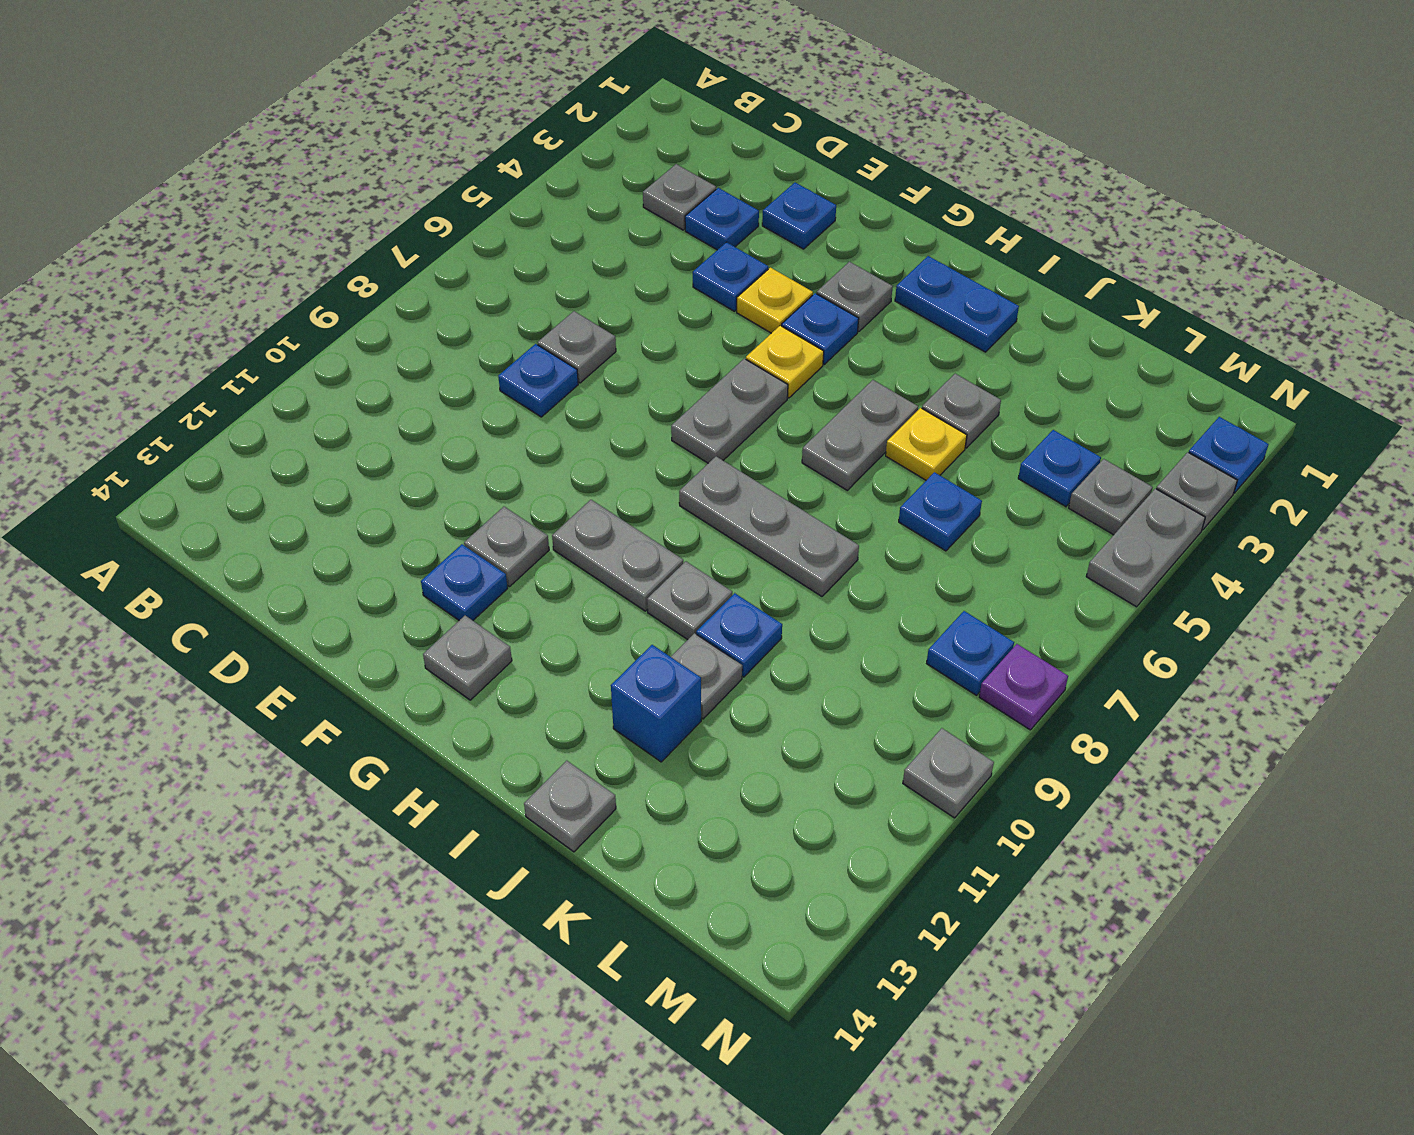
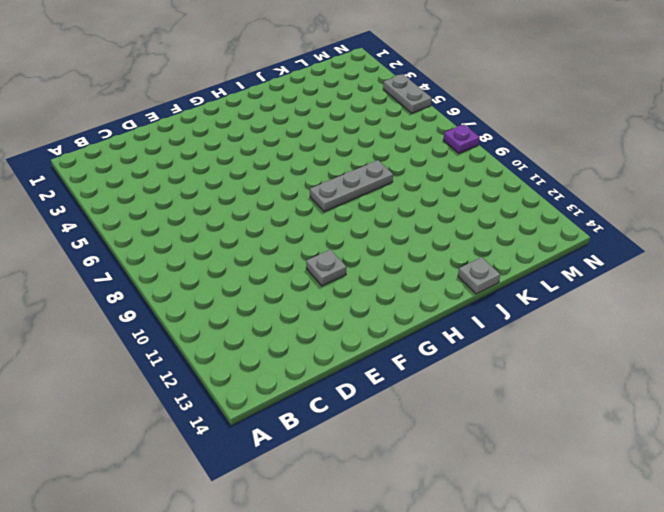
none -> grey 1x1 plate [643,164,716,230]
none -> blue 1x1 plate [685,188,759,250]
none -> grey 1x1 plate [538,311,616,383]
none -> blue 1x1 plate [498,344,578,417]

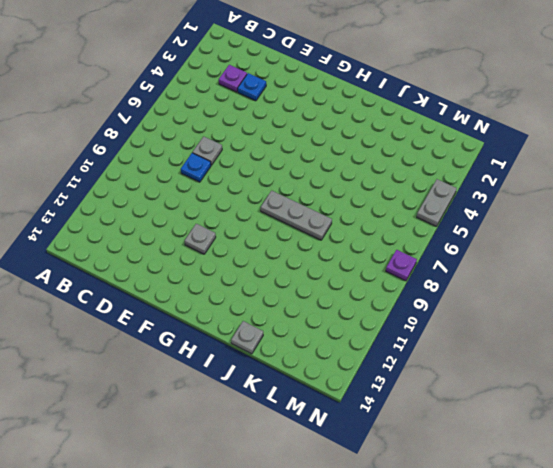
purple 1x1 plate [219,65,247,92] -> grey 1x1 plate [643,164,716,230]
none -> blue 1x1 plate [762,183,836,249]
none -> blue 1x1 plate [693,242,768,311]
none -> yellow 1x1 plate [737,268,813,333]
none -> blue 1x1 plate [421,544,508,620]

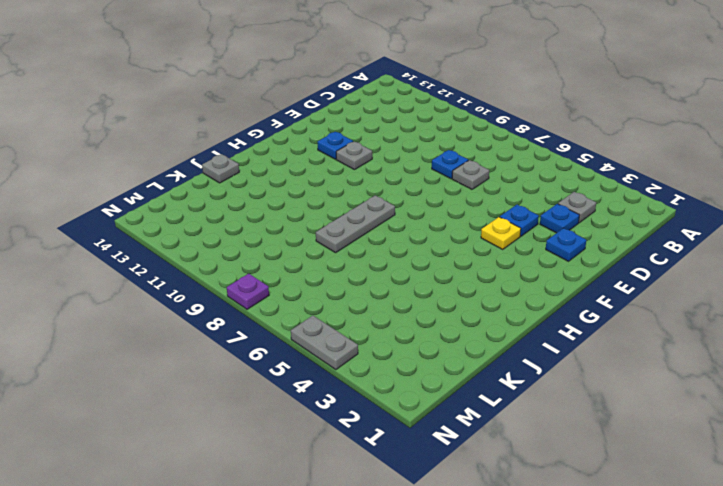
none -> grey 1x1 plate [817,262,893,331]
none -> blue 1x1 plate [782,293,859,364]
none -> yellow 1x1 plate [746,326,824,398]
none -> grey 1x2 plate [671,359,788,463]

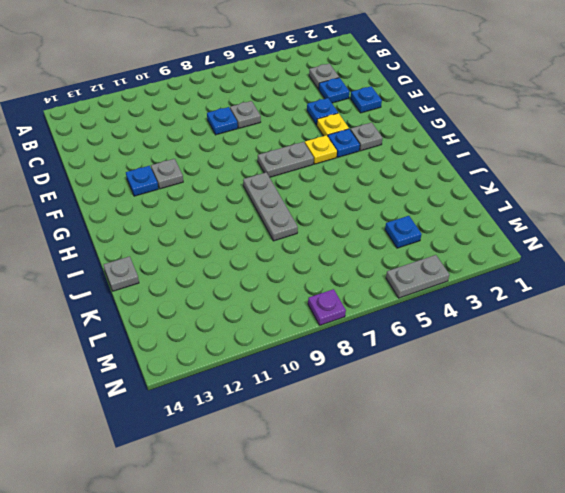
none -> grey 1x2 plate [552,500,683,611]
none -> grey 1x1 plate [423,616,512,700]
none -> blue 1x2 plate [895,256,1019,352]
none -> grey 1x2 plate [802,380,918,490]

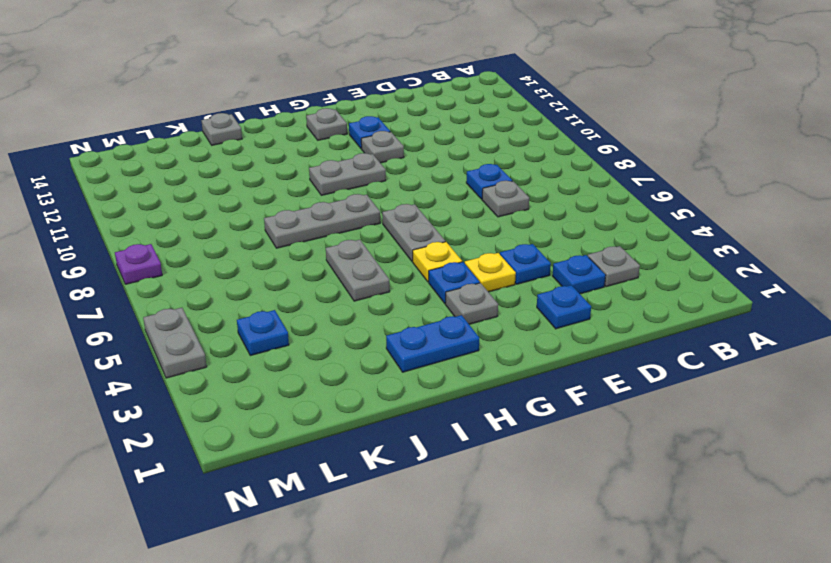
none -> grey 1x1 plate [647,561,732,640]
none -> grey 1x1 plate [922,374,1001,448]
none -> yellow 1x1 plate [886,408,967,480]
none -> blue 1x1 plate [696,593,782,677]

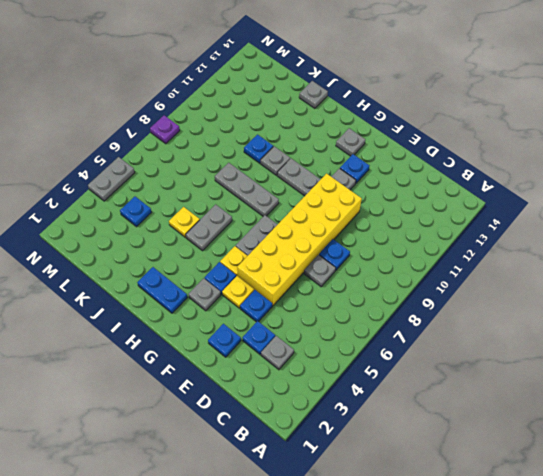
yellow 2x6 brick [237,174,362,306] -> none
none -> grey 1x1 plate [922,374,1001,448]
none -> grey 1x1 plate [671,633,742,719]
none -> blue 1x1 brick [611,645,701,762]
none -> blue 1x1 plate [899,472,982,551]

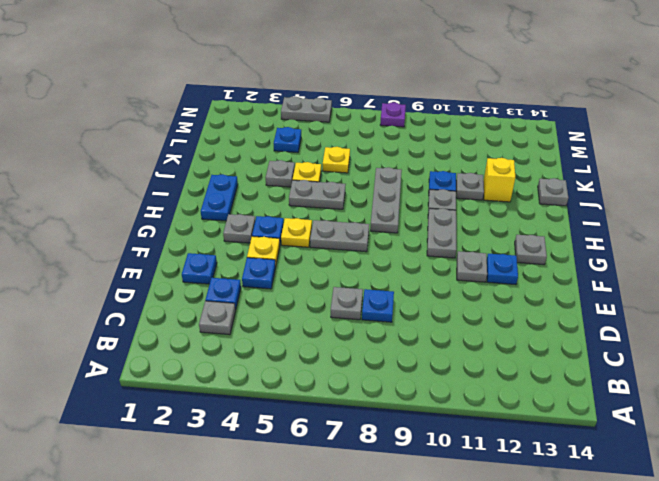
yellow 1x1 brick [484,158,515,202] -> blue 1x1 brick [611,645,701,762]
yellow 1x1 plate [323,147,350,173] -> blue 1x1 plate [899,472,982,551]
none -> grey 1x1 plate [1069,459,1153,535]
none -> blue 1x1 plate [927,611,1014,695]
none -> blue 1x1 plate [1189,417,1268,493]
none -> grey 1x1 plate [1156,452,1237,530]

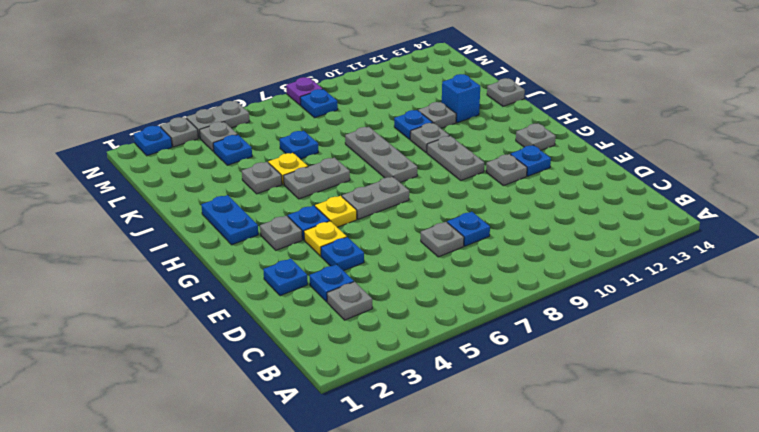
none -> grey 1x1 plate [903,728,994,818]

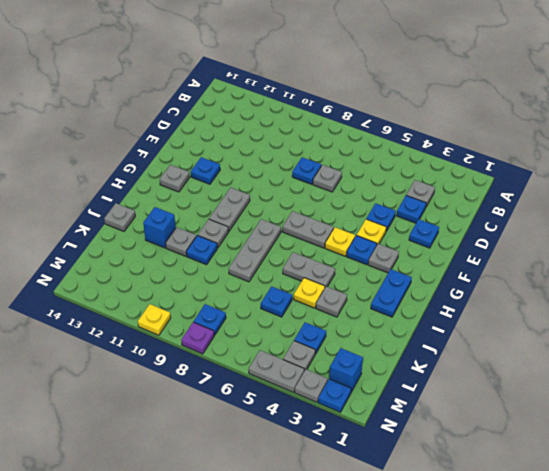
blue 1x1 brick [329,348,363,392] -> none
yellow 1x1 plate [138,304,171,335] -> grey 1x1 plate [903,728,994,818]
none -> grey 1x1 plate [464,507,549,586]

